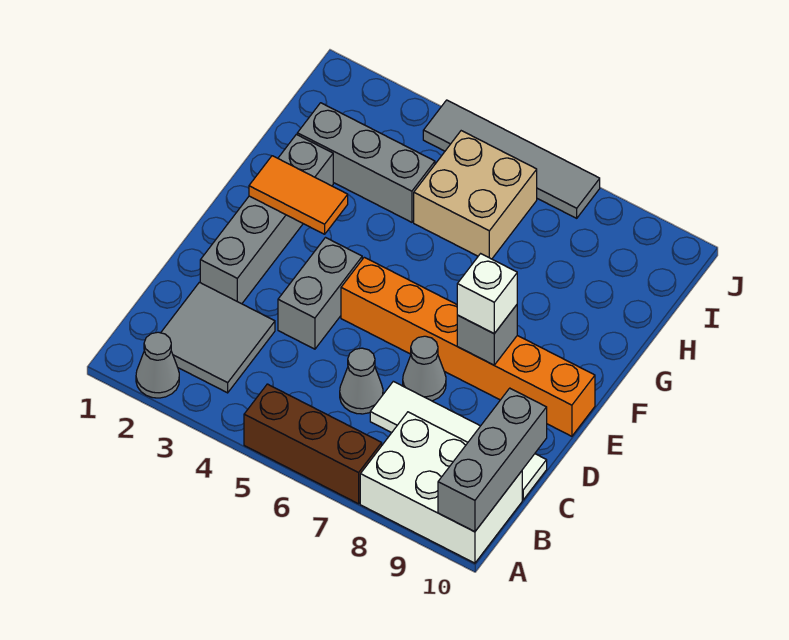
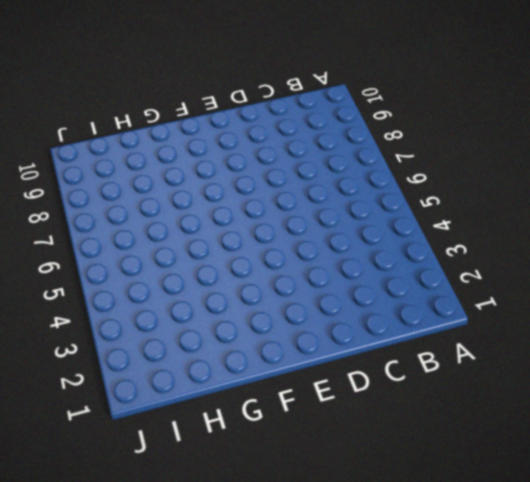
none -> grey 1x1 cone [136,332,179,398]
none -> brown 1x3 brick [244,384,382,504]
none -> white 2x3 brick [360,412,522,563]

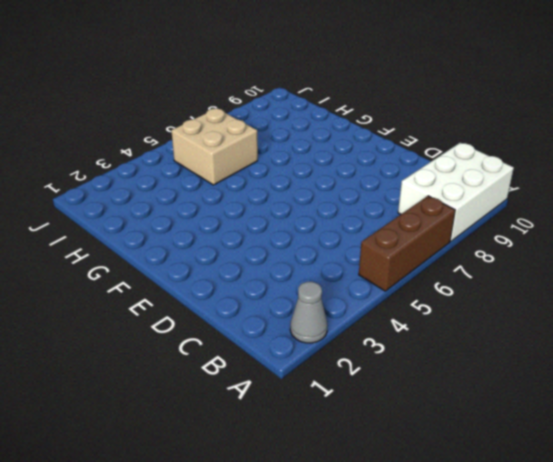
none -> grey 2x2 tile [161,282,275,393]
none -> grey 1x1 cone [340,348,383,414]
none -> white 1x4 tile [370,381,547,500]

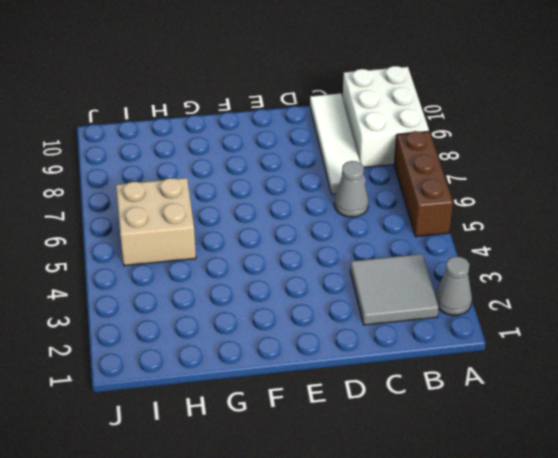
none -> grey 1x4 brick [200,134,333,304]
none -> grey 1x2 brick [278,238,362,349]
none -> grey 1x1 cone [403,336,446,401]

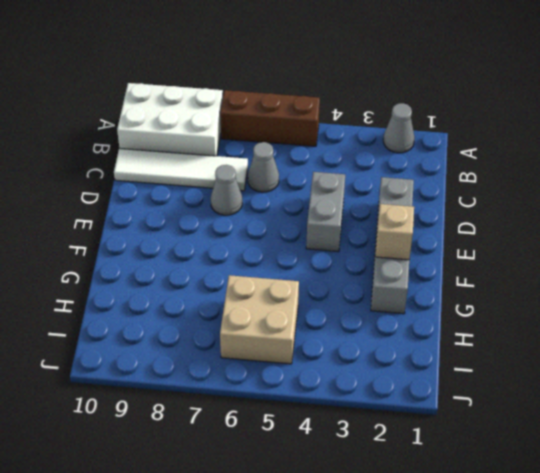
tan 1x1 brick [375,204,414,260] -> orange 1x2 tile [249,156,348,234]
none -> grey 2x2 tile [161,282,275,393]
none -> orange 1x6 brick [341,257,595,436]
none -> grey 1x3 brick [297,103,435,222]

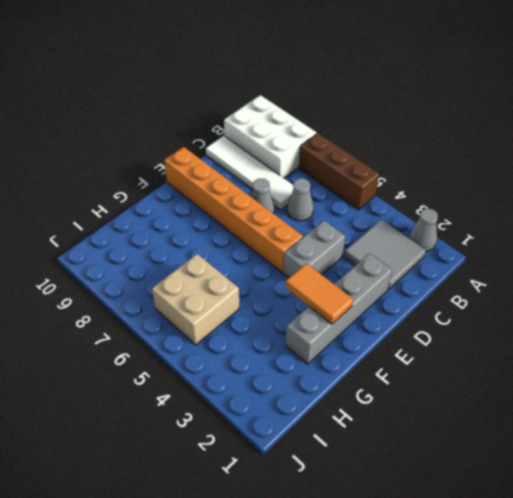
none -> grey 1x3 brick [297,103,435,222]
none -> grey 1x4 tile [423,100,600,218]
none -> grey 1x3 brick [438,388,547,532]

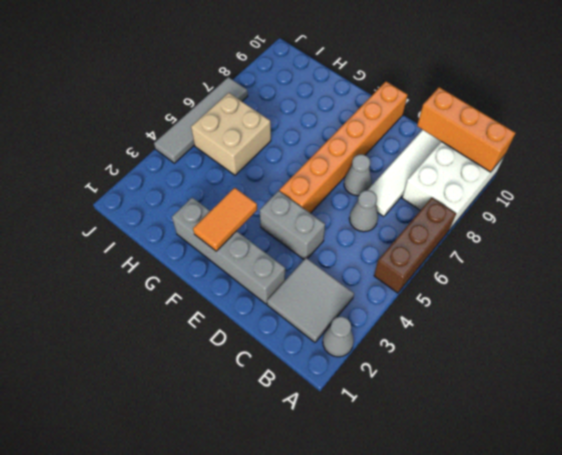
orange 1x3 brick [417,87,515,172] -> grey 1x3 brick [438,388,547,532]
none -> grey 1x3 brick [297,103,435,222]
none -> grey 1x1 brick [457,305,517,365]
none -> white 1x1 brick [457,254,517,333]

